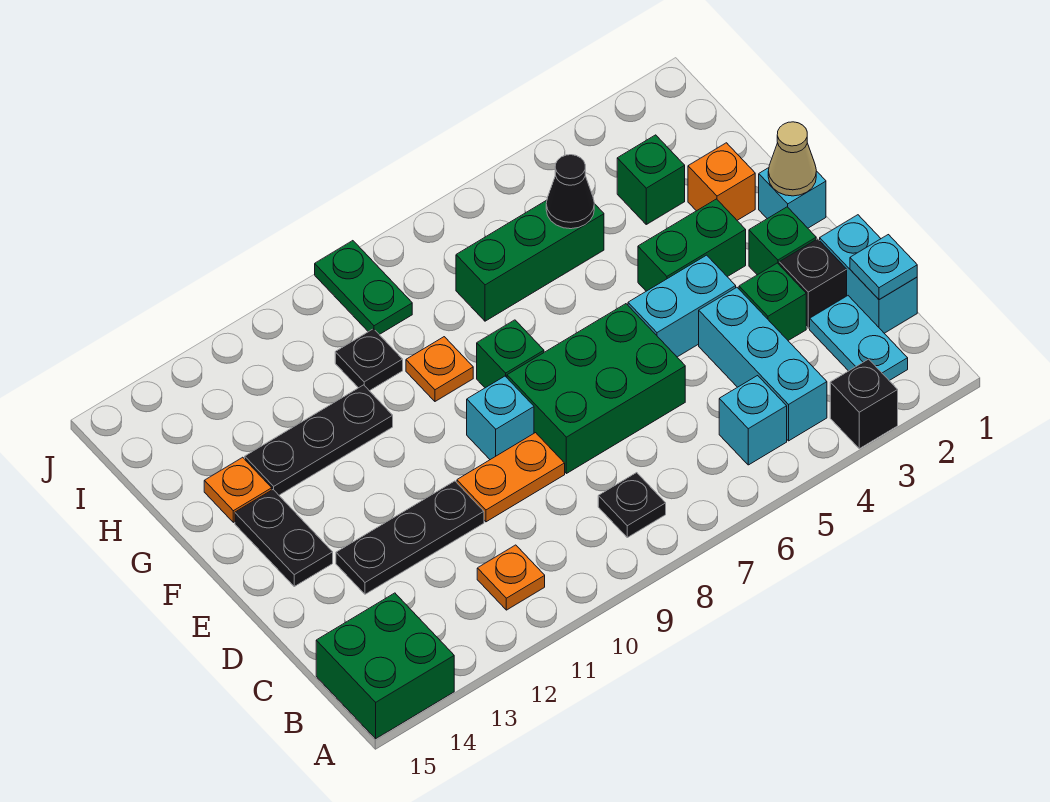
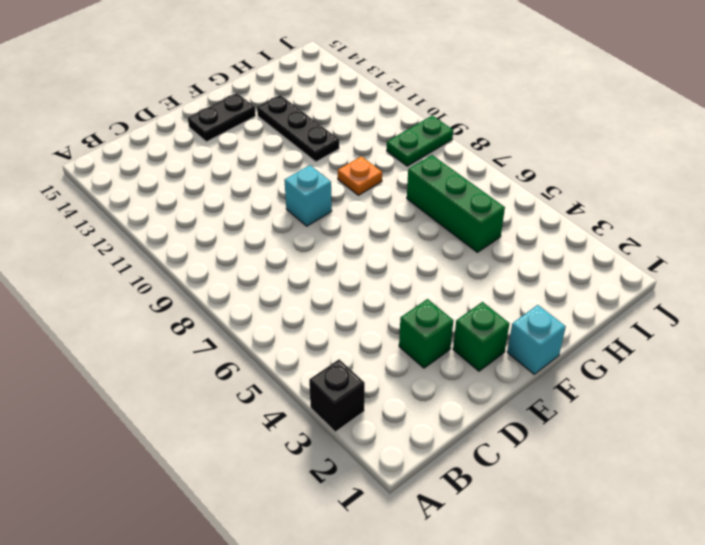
none -> green 2x2 brick [316,593,454,739]
none -> cyan 1x2 plate [810,296,908,381]
none -> cyan 1x3 brick [699,287,827,441]
none -> cyan 1x1 brick [719,376,787,465]

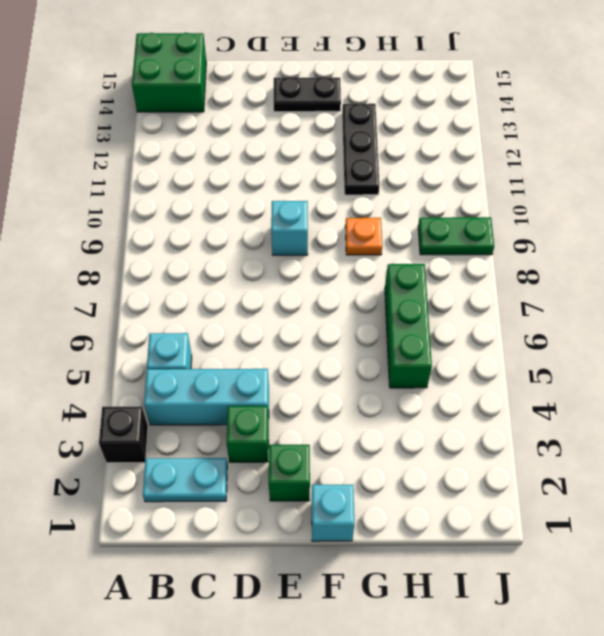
none -> black 1x1 plate [598,473,666,537]
none -> orange 1x1 plate [477,545,545,610]
none -> cyan 1x2 brick [820,215,917,333]
none -> black 1x1 brick [779,239,847,328]

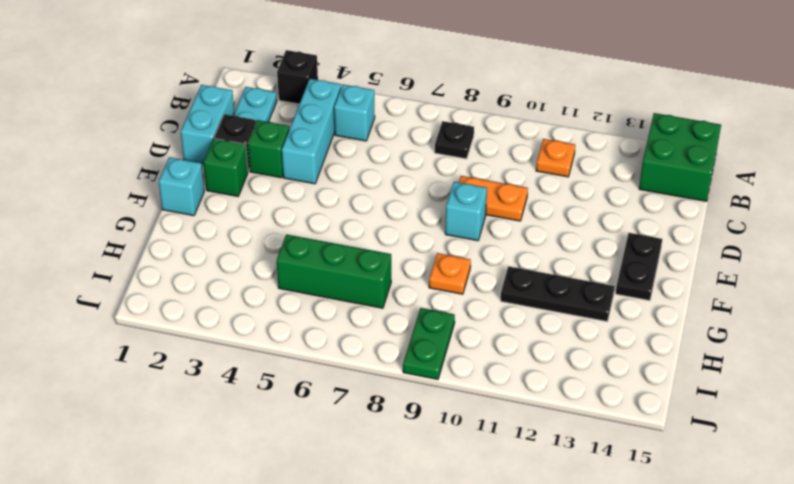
none -> green 2x3 brick [507,304,685,474]
none -> black 1x3 plate [336,481,484,594]
none -> cyan 1x2 brick [628,255,736,357]
none -> green 1x2 brick [638,199,746,291]

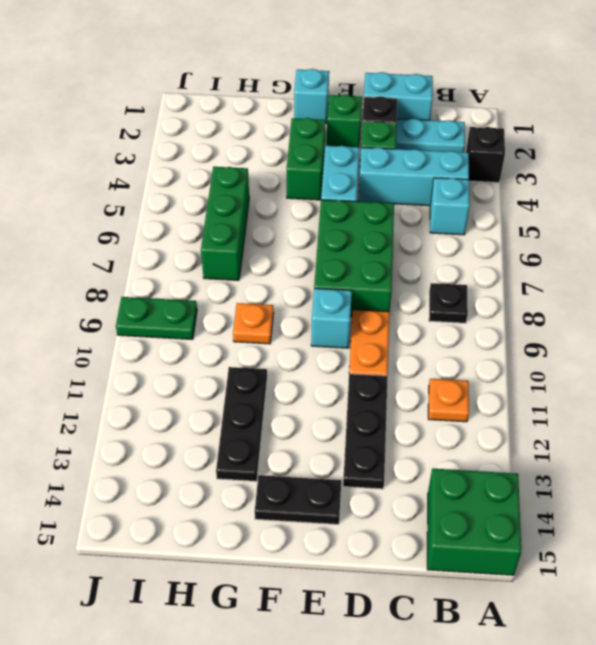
none -> green 1x1 brick [477,320,544,388]
none -> orange 1x1 brick [688,143,755,220]
none -> orange 1x1 plate [204,457,272,522]
none -> green 1x1 brick [617,135,685,224]

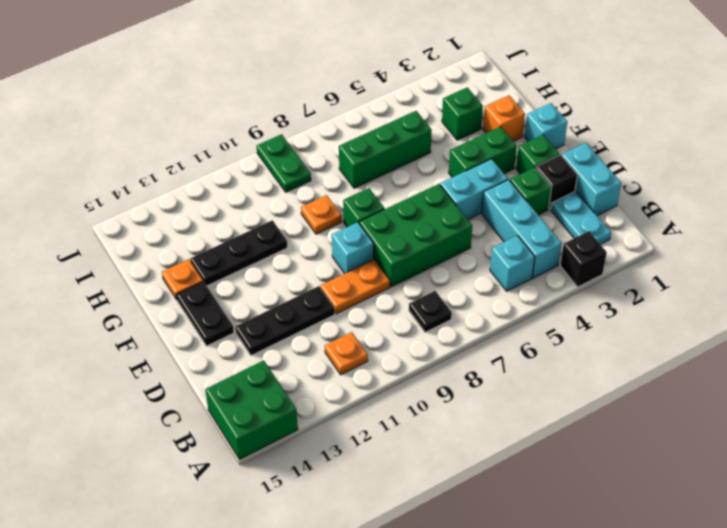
none -> black 1x1 plate [335,329,403,391]
none -> cyan 1x1 plate [850,235,917,300]
none -> tan 1x1 cone [768,122,816,196]
none -> black 1x1 cone [546,155,594,229]

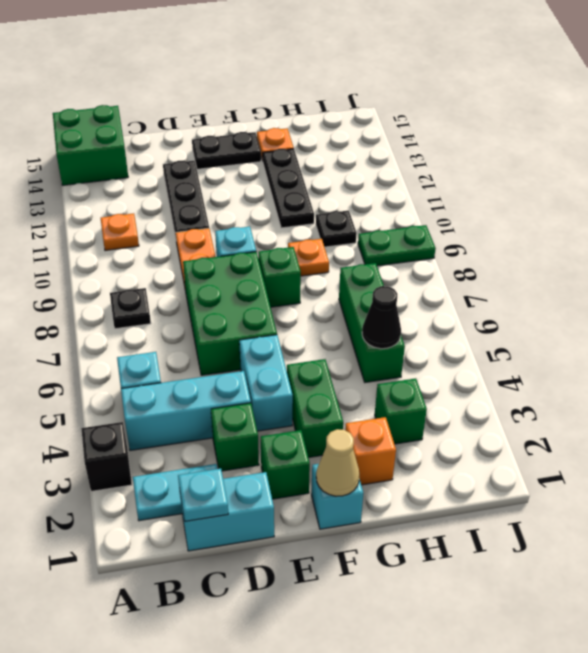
none -> black 1x1 brick [779,239,847,328]

